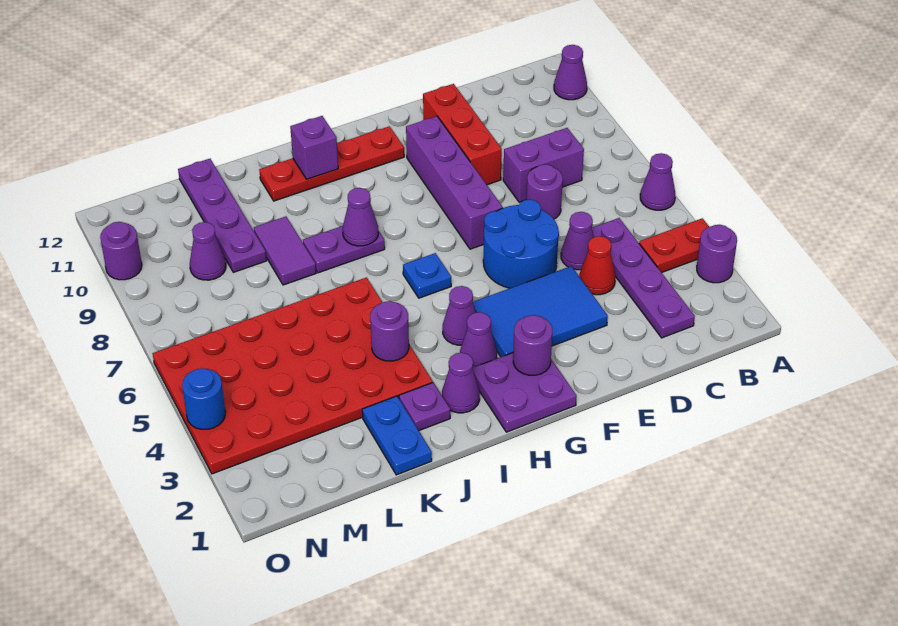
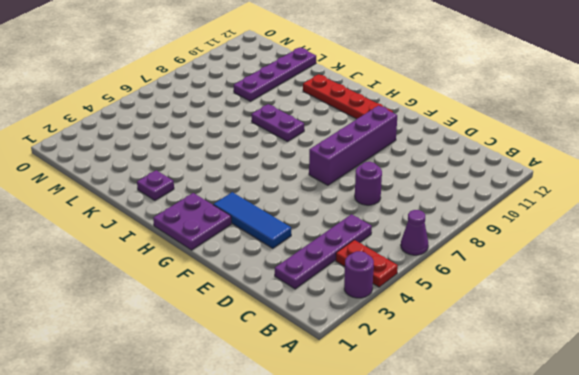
blue 1x3 tile [213,192,291,248] -> blue 2x3 tile [473,266,608,357]
none -> purple 1x1 cone [554,45,587,100]
none -> purple 1x2 brick [503,128,584,202]
none -> red 1x1 cone [579,236,615,295]
none -> purple 1x1 cone [561,212,594,270]

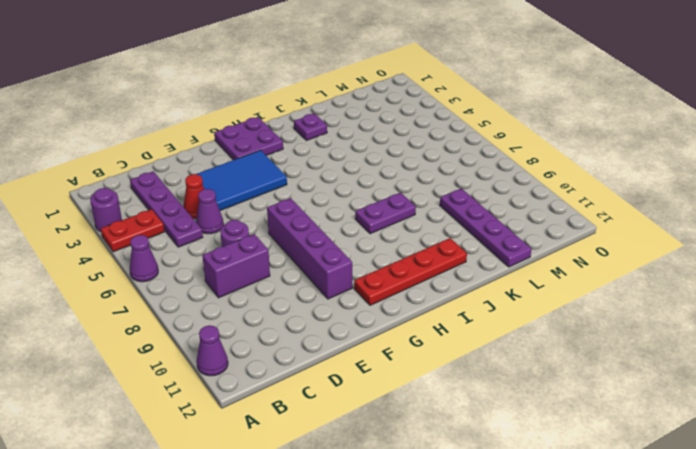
none -> blue 2x2 round brick [483,200,559,288]
none -> red 1x3 brick [423,84,502,185]
none -> purple 1x1 cone [460,312,497,367]
none -> purple 1x1 cone [443,286,476,345]

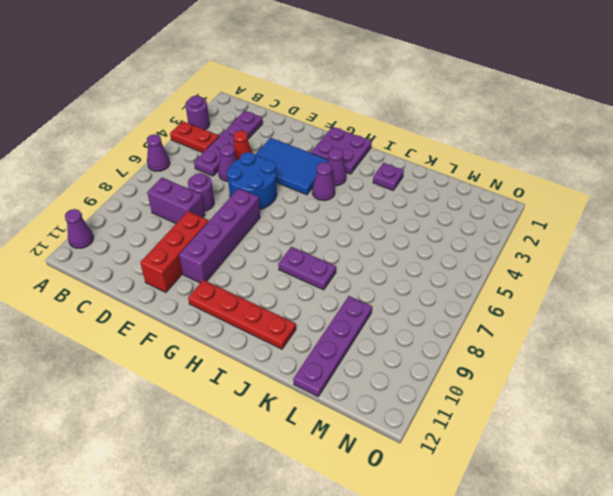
none -> blue 1x1 plate [403,253,451,298]
none -> purple 1x1 cone [442,353,480,413]
none -> red 4x6 plate [153,278,433,474]
none -> blue 1x2 plate [362,396,432,475]

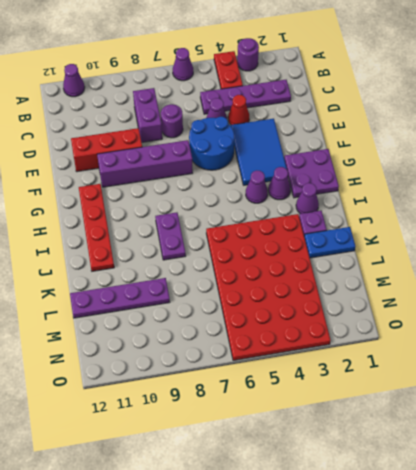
none -> blue 1x1 plate [403,253,451,298]
none -> purple 1x2 tile [254,216,316,285]
none -> purple 1x1 cone [190,222,226,280]
none -> purple 1x1 round brick [100,222,142,280]

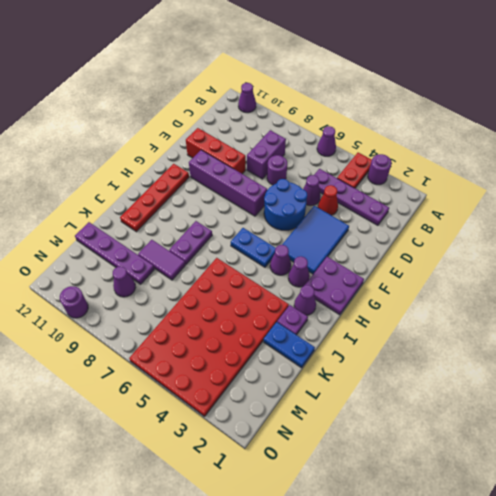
blue 1x2 plate [231,228,276,267] -> blue 1x1 plate [403,253,451,298]
none -> purple 1x1 round brick [513,315,552,375]
none -> purple 1x1 cone [343,188,378,246]
none -> purple 1x1 brick [290,116,338,179]
none -> purple 1x1 round brick [370,301,409,361]

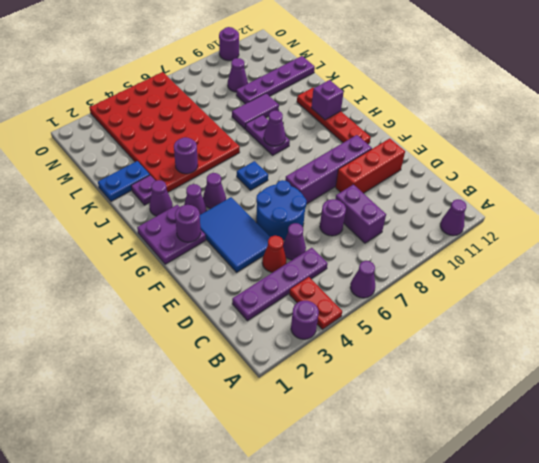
none -> blue 1x1 round brick [182,368,226,429]

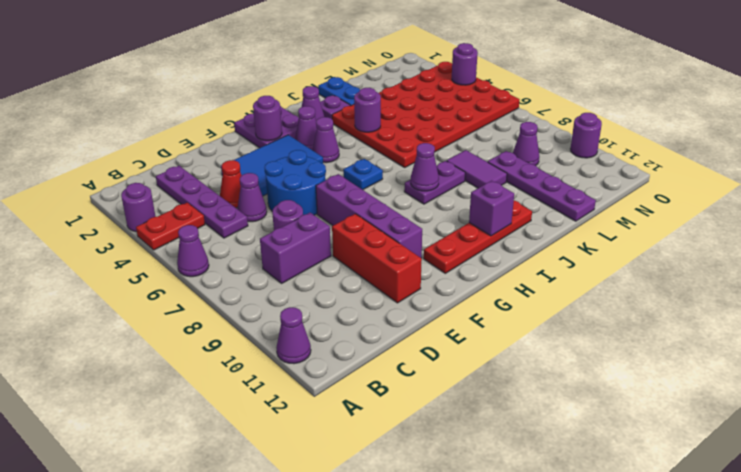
purple 1x1 round brick [452,43,478,85] -> blue 1x1 round brick [182,368,226,429]

